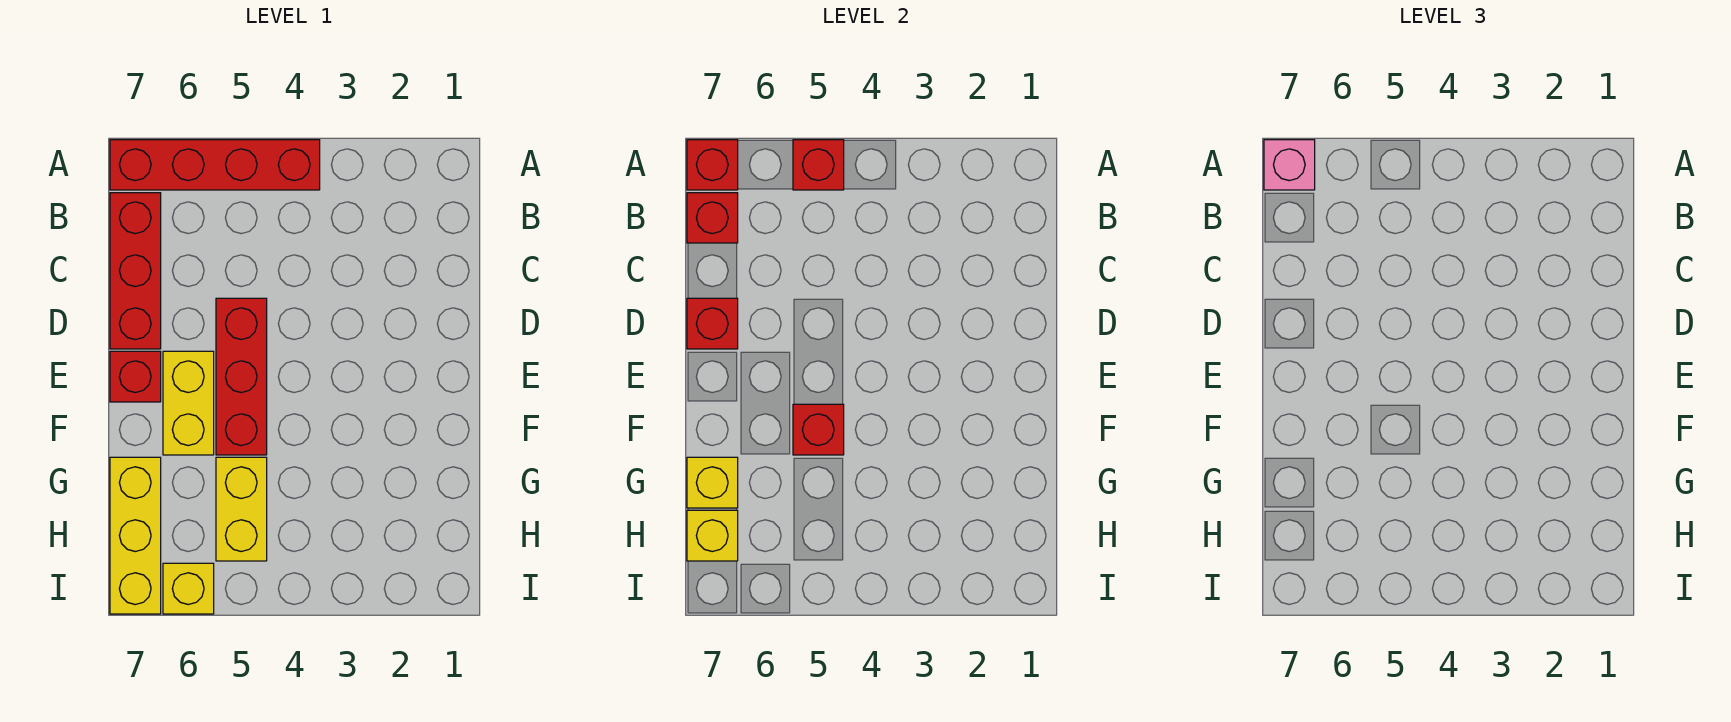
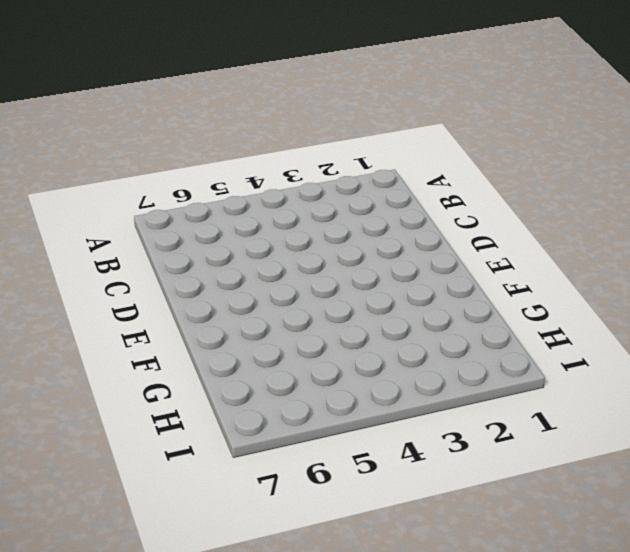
none -> red 1x4 brick [110,140,320,190]
none -> red 1x3 brick [110,193,161,349]
none -> red 1x3 brick [216,298,267,455]

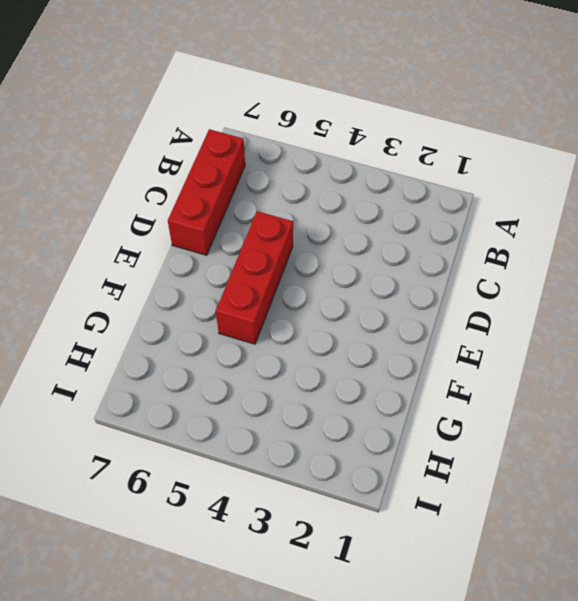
none -> red 1x4 brick [110,140,320,190]
none -> yellow 1x2 brick [163,351,214,455]
none -> red 1x1 brick [110,351,161,402]

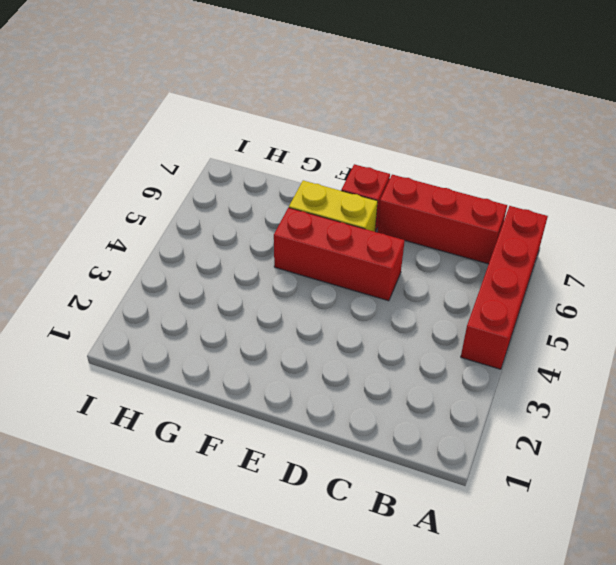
none -> yellow 1x2 brick [216,457,267,561]
none -> yellow 1x3 brick [110,457,161,614]
none -> yellow 1x1 brick [163,563,214,614]

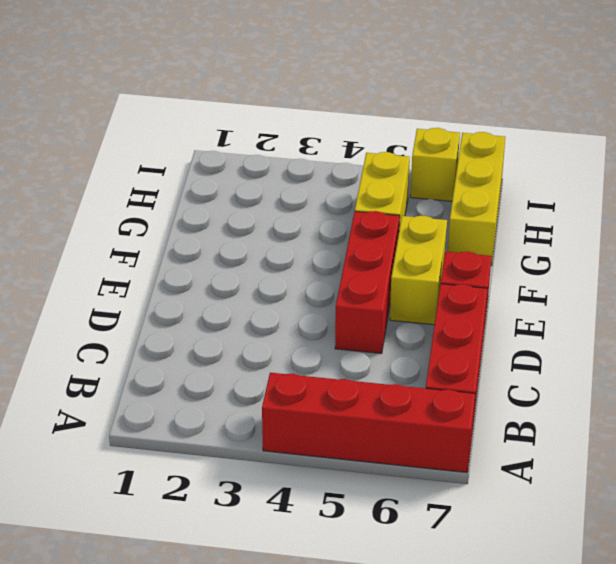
none -> red 1x1 brick [793,140,844,190]
none -> red 1x1 brick [687,140,738,190]
none -> red 1x1 brick [687,193,738,243]

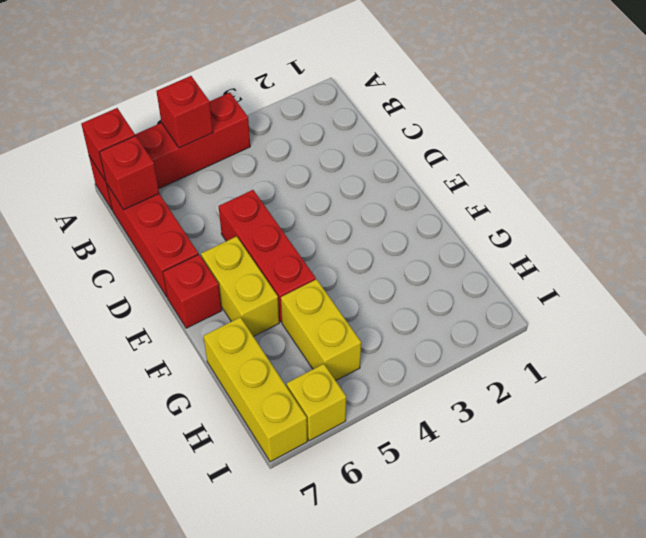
none -> red 1x1 brick [687,298,738,349]
none -> red 1x1 brick [793,404,844,455]
none -> yellow 1x1 brick [687,457,738,508]

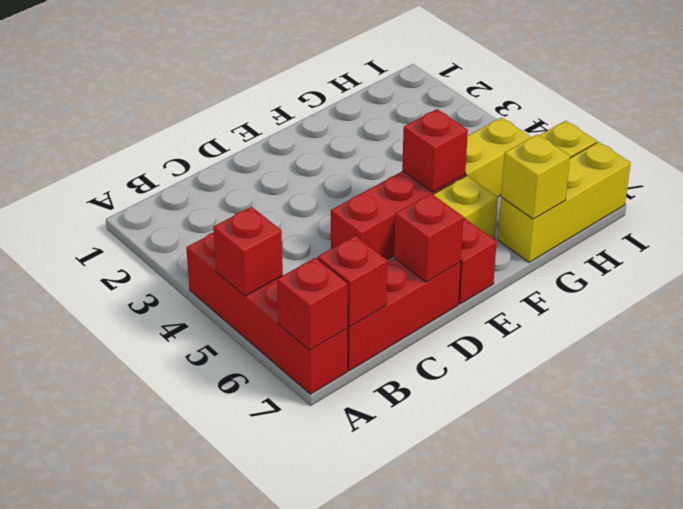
none -> yellow 1x1 brick [687,510,738,561]
none -> pink 1x1 brick [1264,140,1315,190]

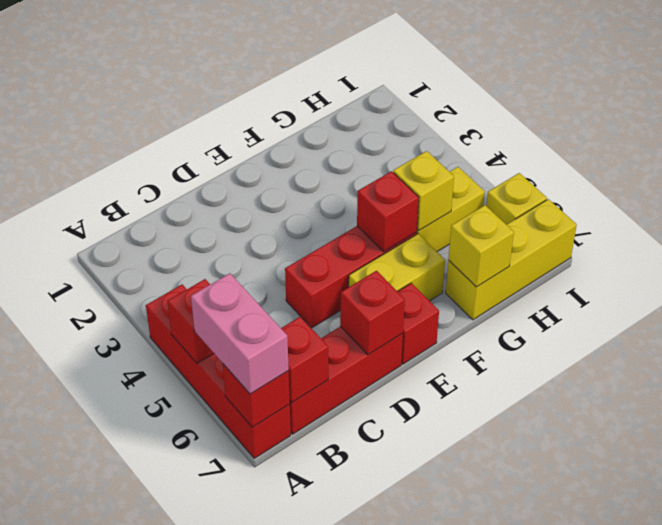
pink 1x2 brick [191,273,289,394] -> pink 1x1 brick [1264,140,1315,190]
yellow 1x1 brick [393,151,454,231] -> yellow 1x1 brick moved to [687,510,738,561]

